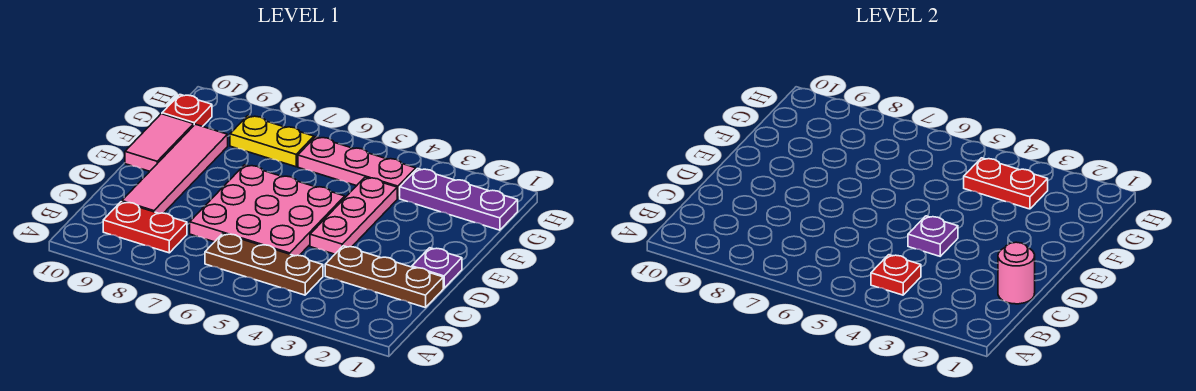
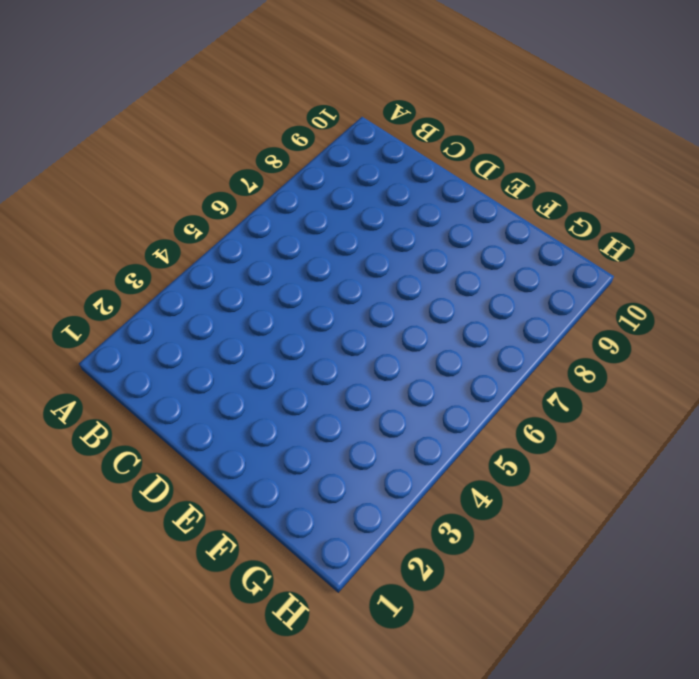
none -> brown 1x3 plate [205,234,323,295]
none -> red 1x2 plate [103,202,187,253]
none -> brown 1x3 plate [325,246,443,308]

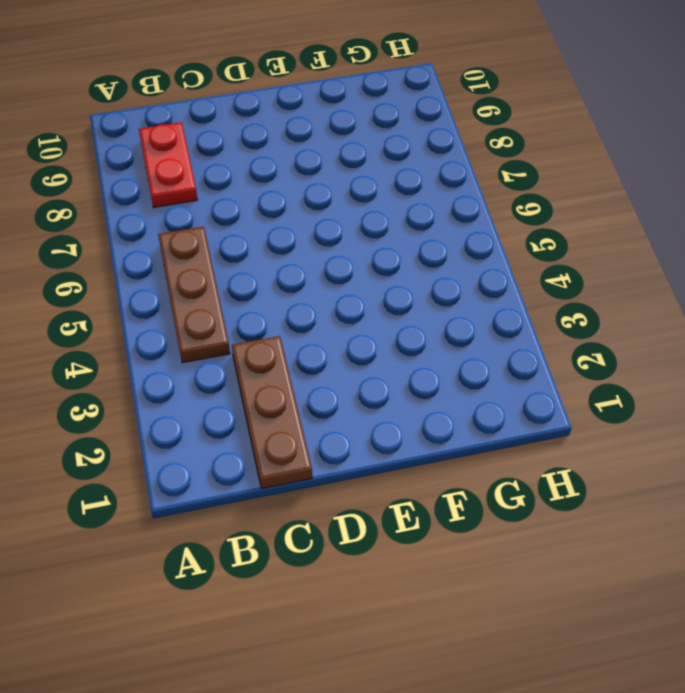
none -> pink 3x3 plate [190,165,345,256]
none -> pink 1x4 tile [122,124,228,213]
none -> purple 1x1 plate [412,248,462,288]

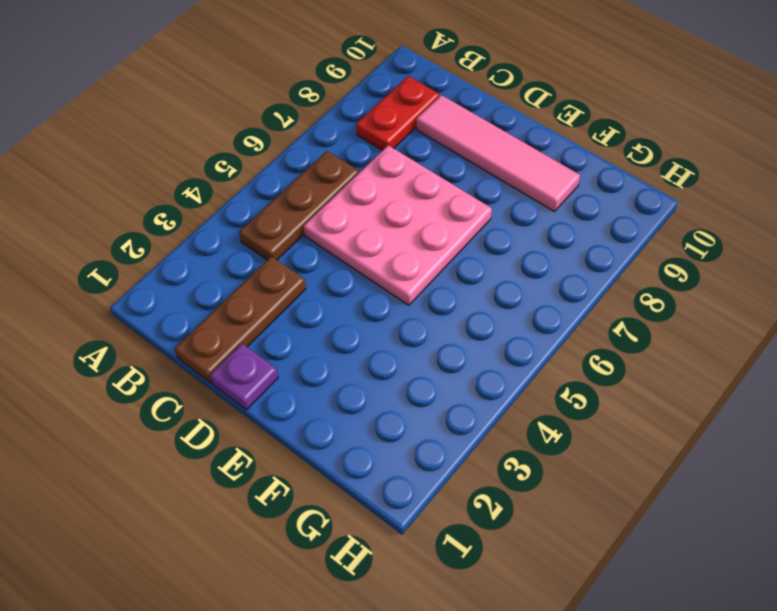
none -> pink 1x3 plate [310,177,397,254]
none -> pink 1x2 tile [125,114,194,171]
none -> purple 1x3 plate [400,169,518,230]

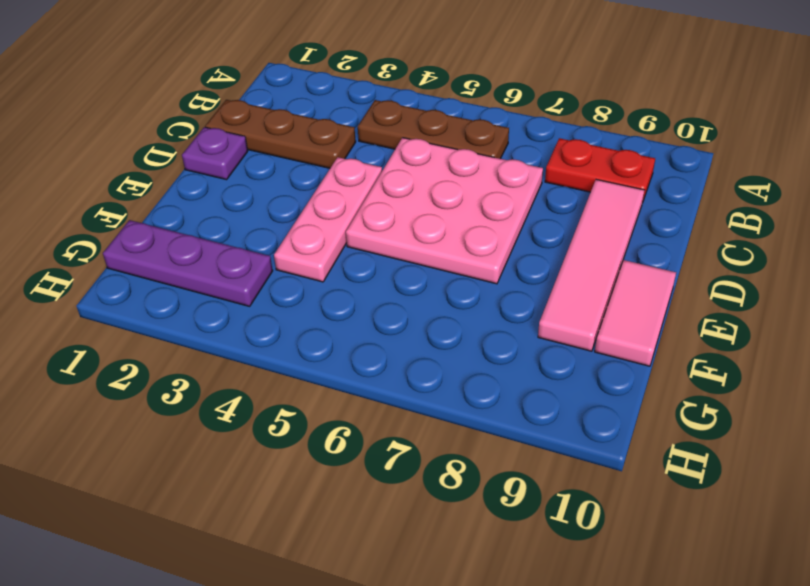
none -> pink 1x3 plate [298,137,416,198]
none -> yellow 1x2 plate [230,116,314,167]
none -> red 1x1 plate [162,95,212,127]

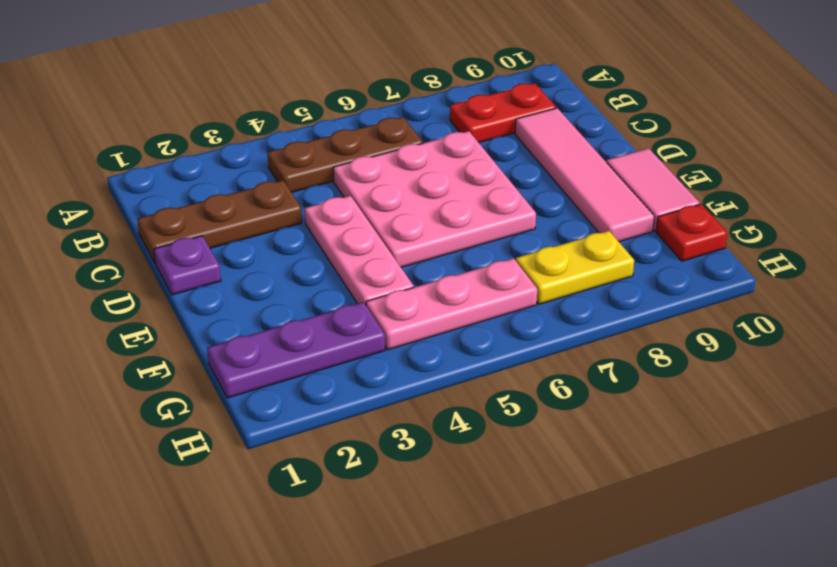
none -> red 1x1 plate [871,255,921,295]
none -> pink 1x1 round brick [998,242,1035,304]
none -> purple 1x1 plate [908,216,958,256]

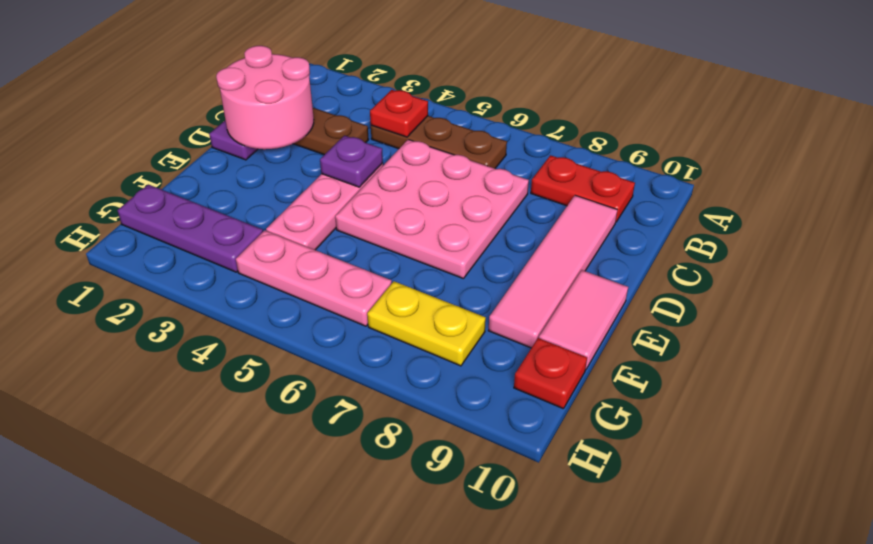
pink 2x2 round brick [216,46,314,149] -> pink 1x1 round brick [998,242,1035,304]
none -> red 1x2 plate [964,158,1048,209]

